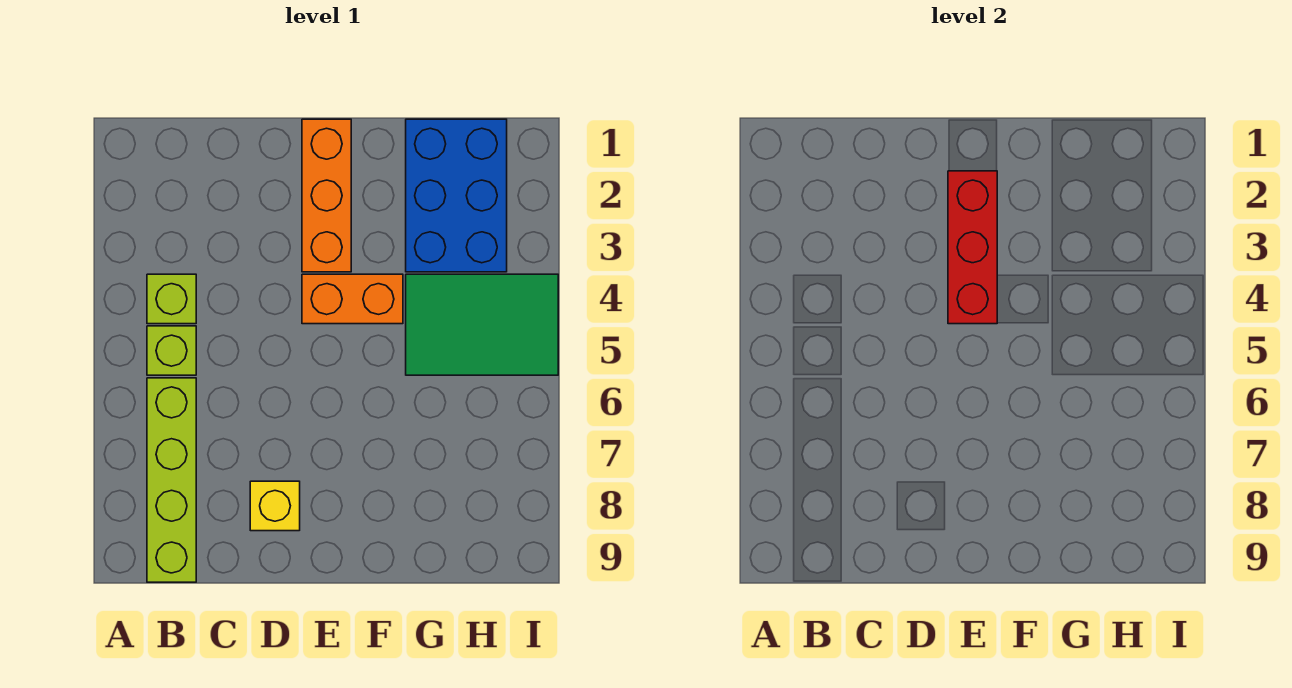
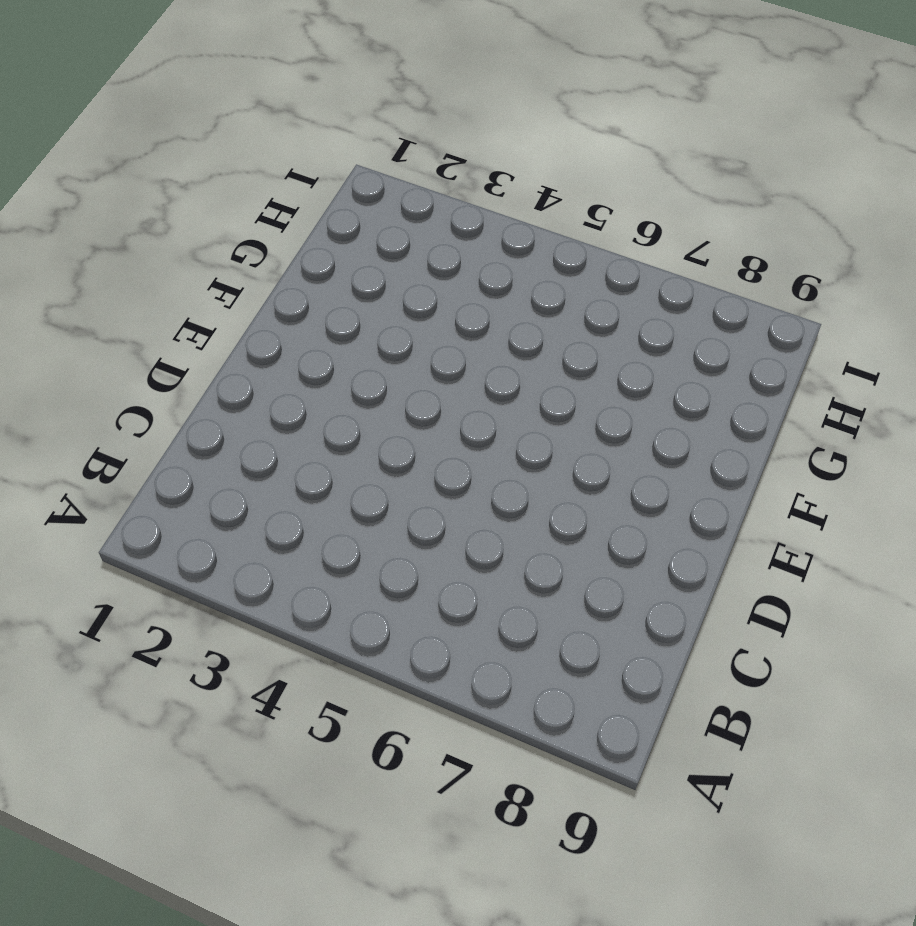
none -> lime 1x1 brick [147,274,196,324]
none -> lime 1x1 brick [147,326,196,375]

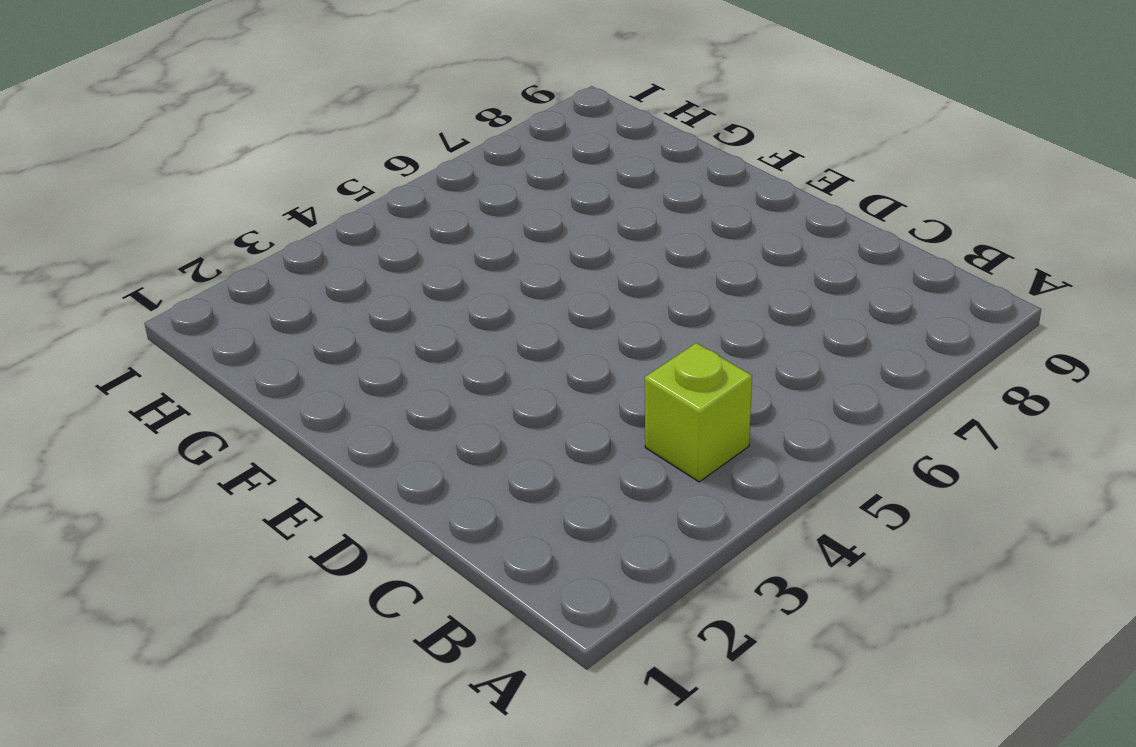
none -> lime 1x1 brick [147,326,196,375]
none -> lime 1x4 brick [147,378,196,582]

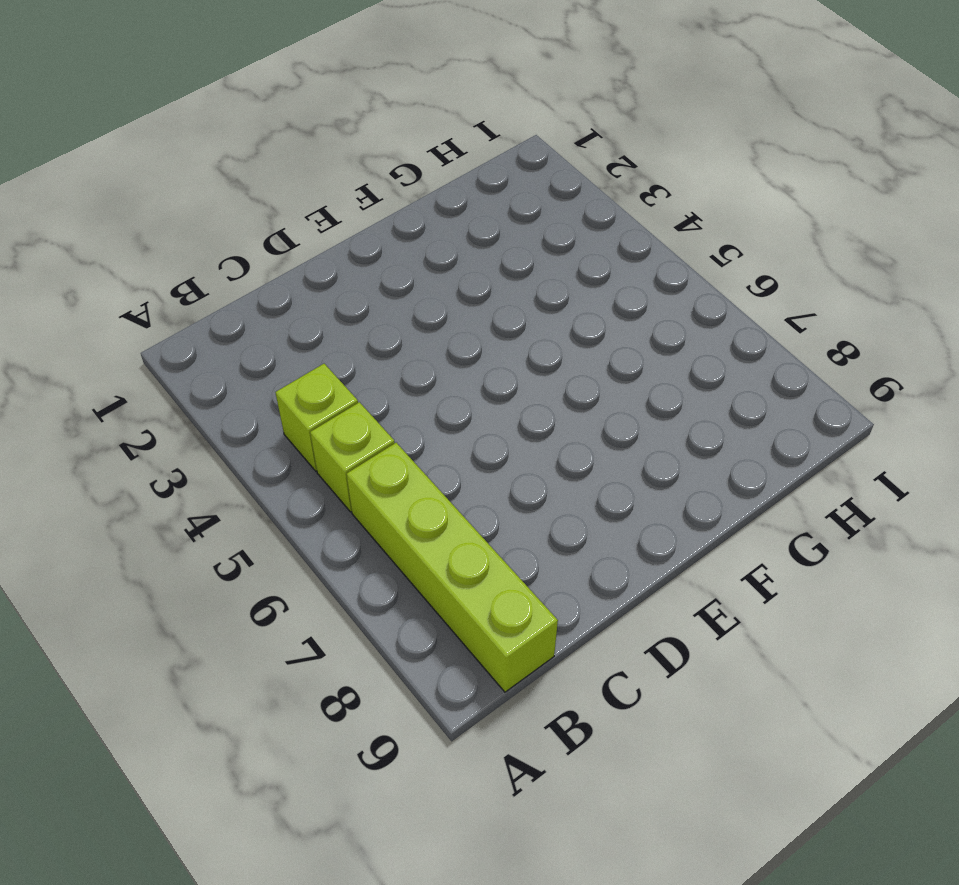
none -> yellow 1x1 brick [250,481,300,531]
none -> orange 1x3 brick [302,119,351,272]

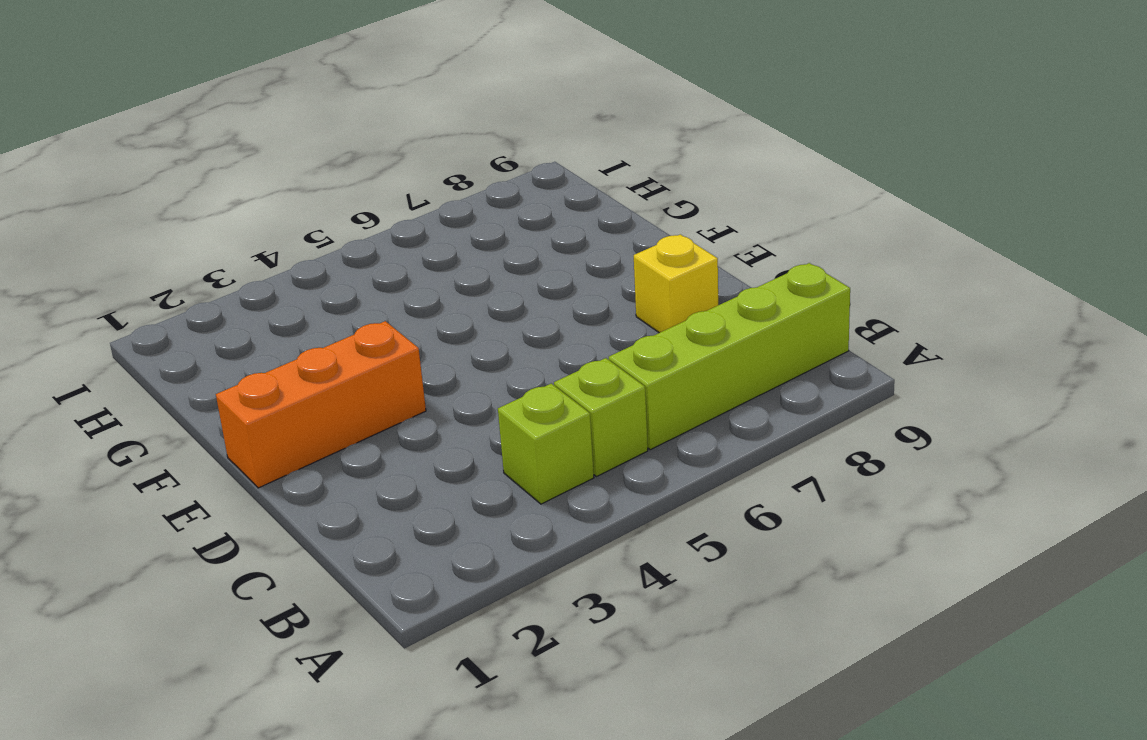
none -> orange 1x2 brick [302,274,403,324]
none -> blue 2x3 brick [406,119,507,272]

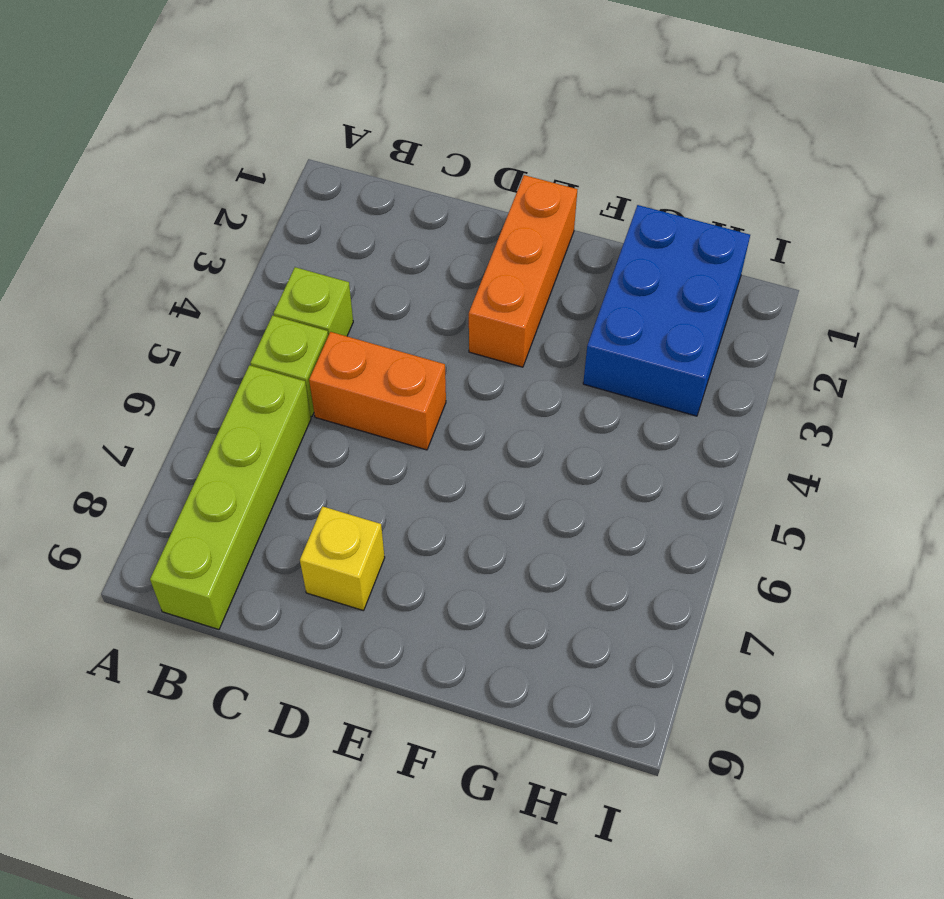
orange 1x2 brick [309,332,446,450] -> orange 1x2 brick moved to [302,274,403,324]
none -> green 2x3 tile [406,274,558,375]
none -> red 1x3 brick [948,171,997,324]

